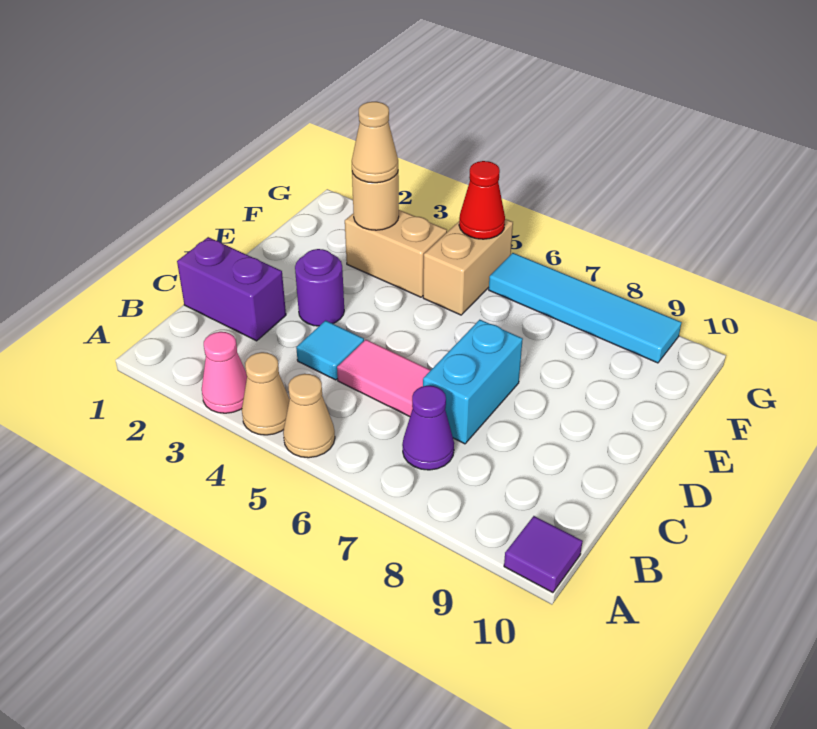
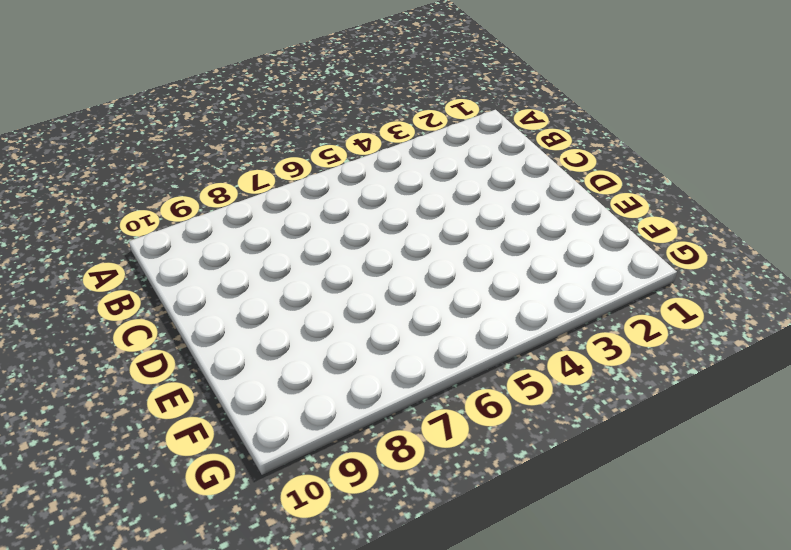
none -> pink 1x1 cone [202,332,247,413]
none -> tan 1x1 cone [242,352,290,435]
none -> tan 1x1 cone [283,374,335,458]

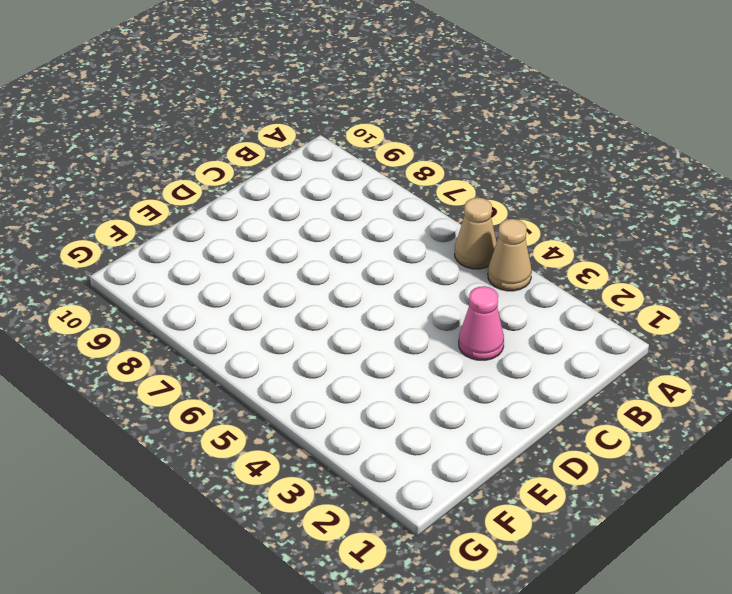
pink 1x1 cone [459,286,504,360] -> pink 1x1 cone moved to [202,332,247,413]
none -> purple 1x1 tile [504,516,583,593]
none -> purple 1x1 cone [402,386,454,470]
none -> purple 1x2 brick [177,237,286,341]

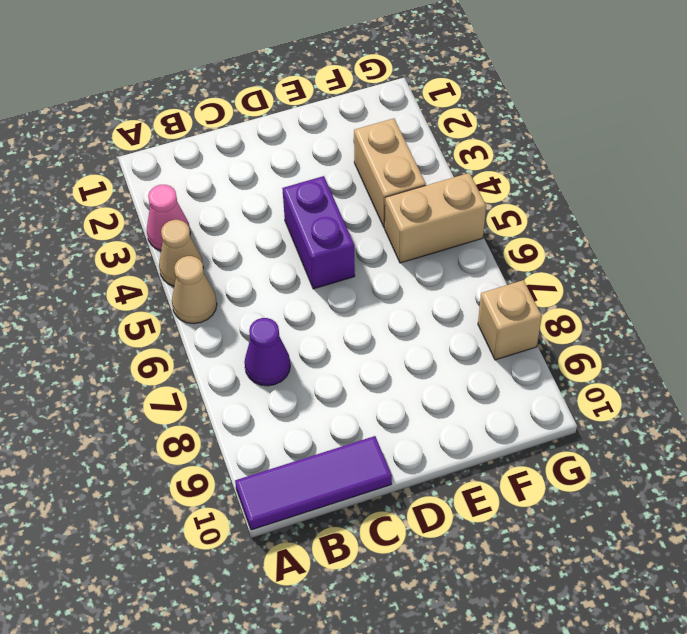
purple 1x3 tile [235,436,392,530] -> purple 1x1 tile [504,516,583,593]
purple 1x2 brick [282,176,355,289] -> purple 1x2 brick moved to [177,237,286,341]
tan 1x1 brick [478,280,542,360] -> cyan 1x4 tile [489,253,682,363]
none -> cyan 1x1 tile [296,320,364,380]
none -> pink 1x2 tile [337,340,431,417]
none -> cyan 1x2 brick [423,320,523,444]

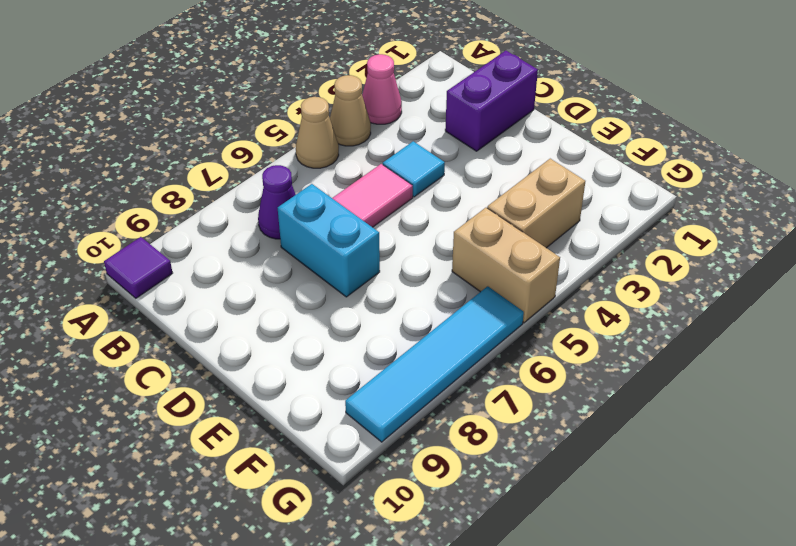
none -> purple 1x1 round brick [295,249,344,326]
none -> tan 1x1 round brick [352,172,399,230]
none -> red 1x1 cone [459,161,505,239]

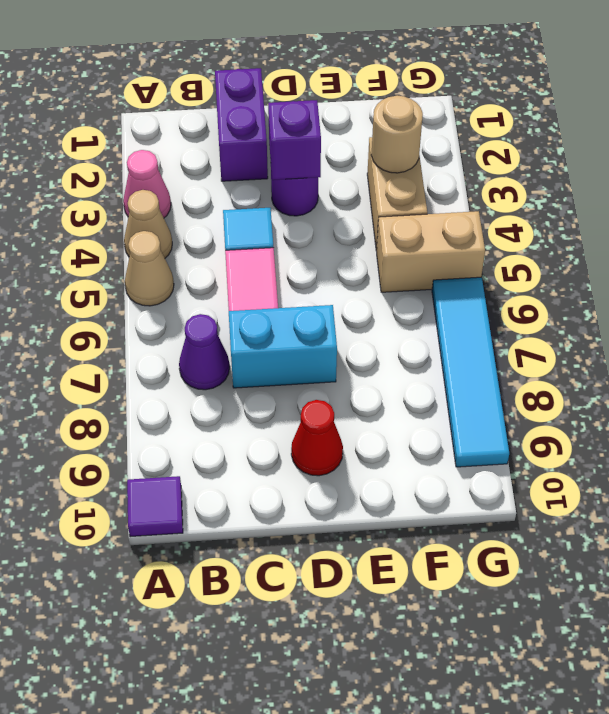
purple 1x1 brick [268,100,321,180] -> none
red 1x1 cone [291,400,343,476] -> red 1x1 cone moved to [459,161,505,239]
none -> tan 1x1 cone [352,102,398,183]

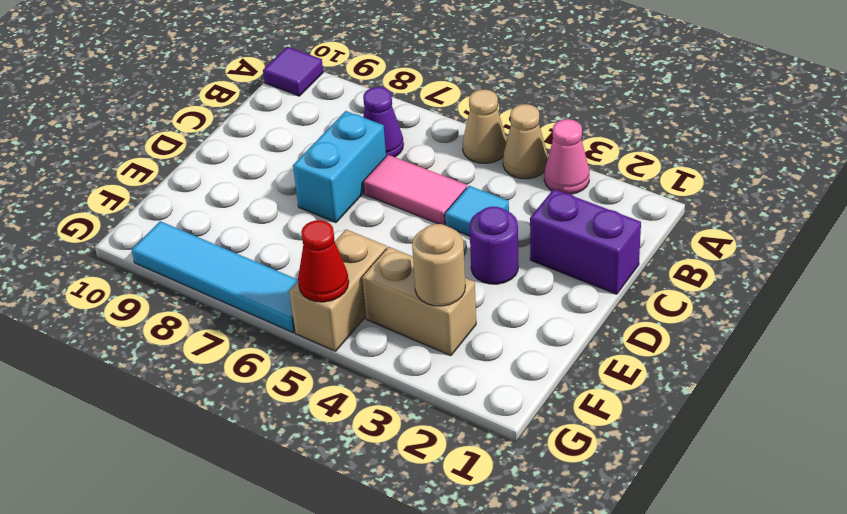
none -> tan 1x1 cone [352,102,398,183]

